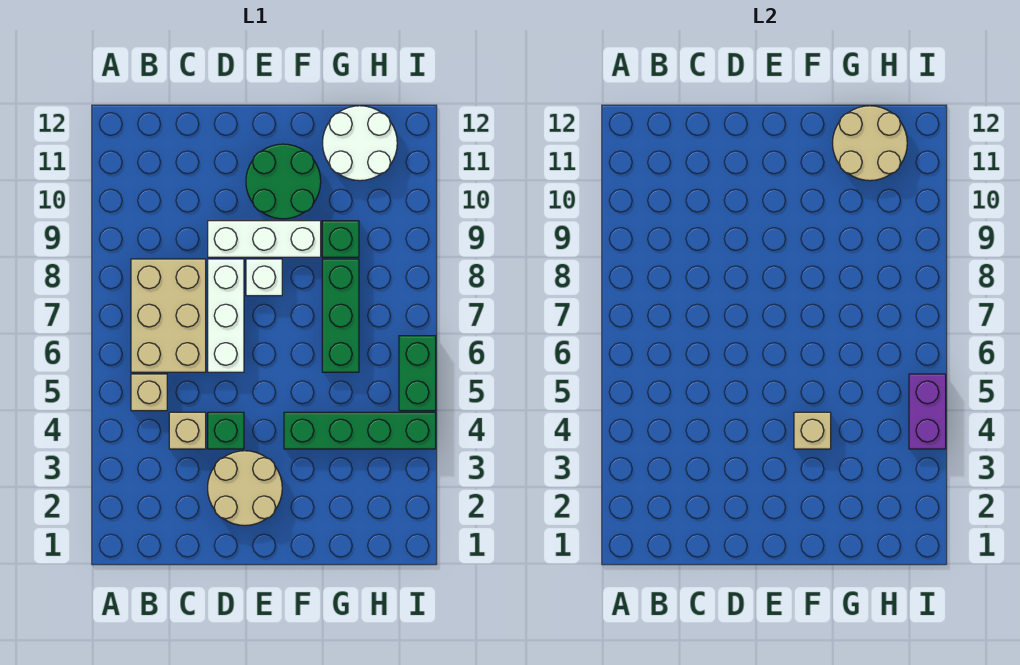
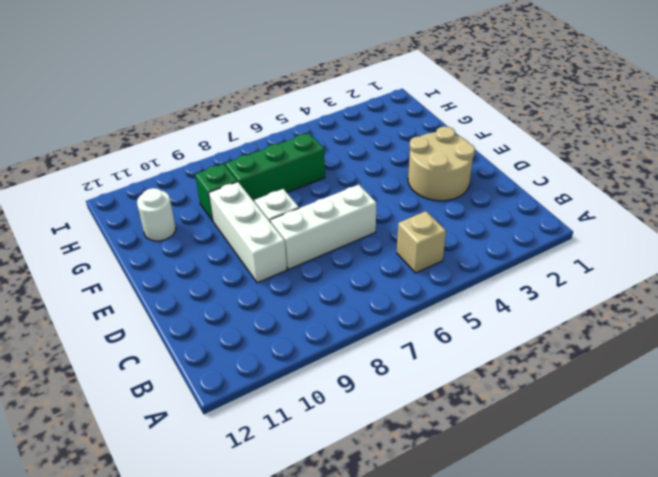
white 1x1 round brick [137,188,176,241] -> white 2x2 round brick [323,106,397,181]
none -> tan 2x3 brick [131,259,206,372]
none -> tan 1x1 brick [169,412,206,449]
none -> green 1x1 brick [208,412,244,449]

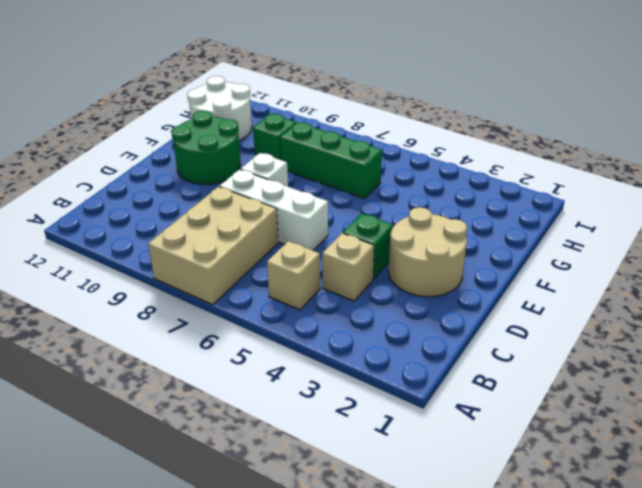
tan 2x3 brick [148,187,278,305] -> tan 2x3 brick turned to [131,259,206,372]
none -> white 1x3 brick [208,221,321,257]
none -> green 1x4 brick [284,412,436,449]
none -> green 1x2 brick [399,336,436,411]

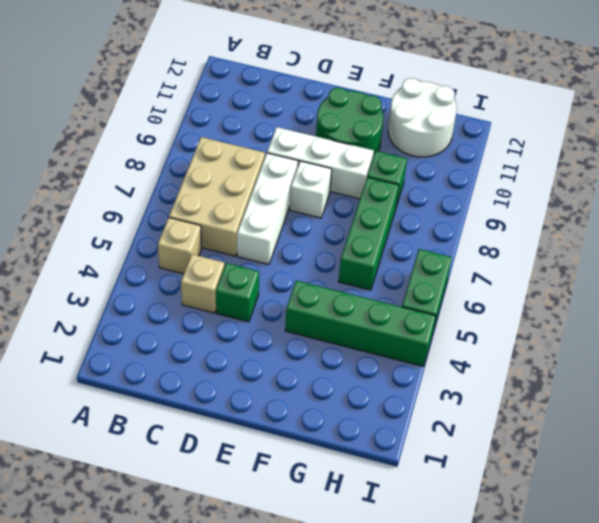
none -> tan 2x2 round brick [208,451,282,526]
none -> tan 1x1 brick [794,412,831,449]
none -> tan 2x2 round brick [833,106,907,181]

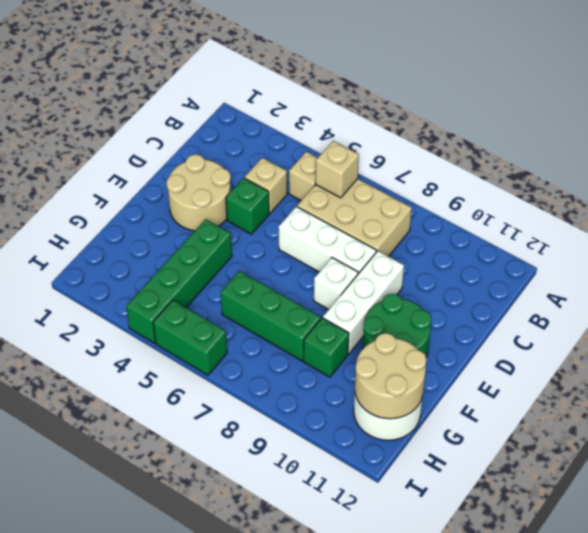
tan 1x1 brick [315,141,359,198] -> tan 1x1 brick moved to [794,412,831,449]
none -> purple 1x2 brick [909,374,946,449]

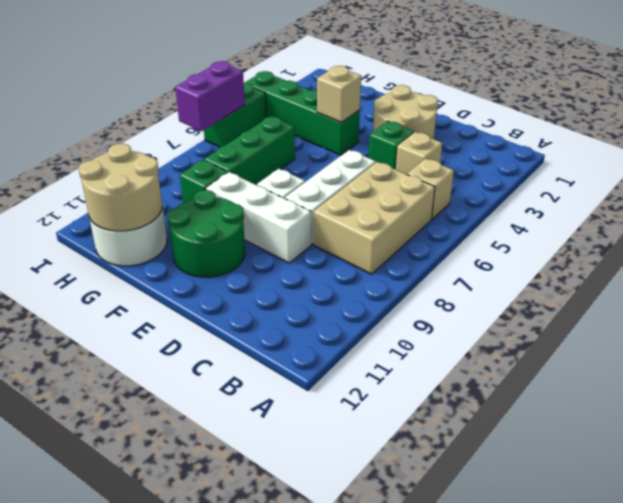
purple 1x2 brick [175,61,245,131] -> purple 1x2 brick moved to [909,374,946,449]

